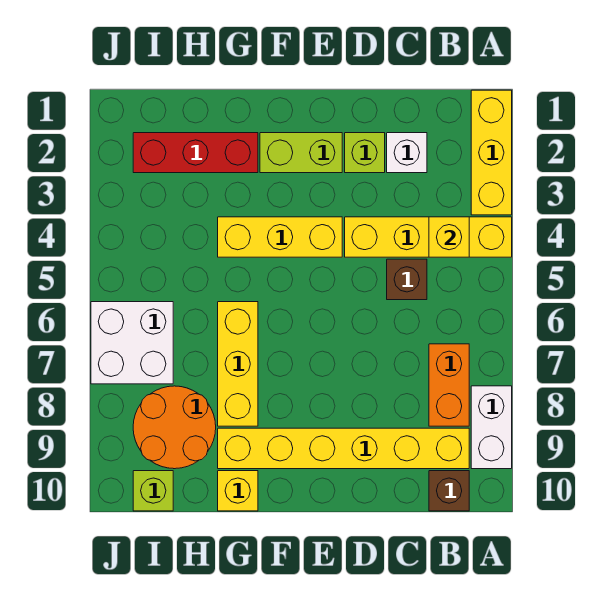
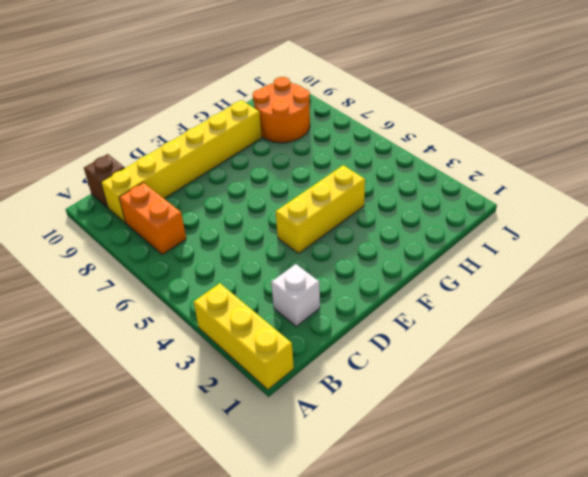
none -> yellow 1x4 brick [345,217,512,257]
none -> white 1x2 brick [471,386,512,469]
none -> brown 1x1 brick [387,259,427,300]

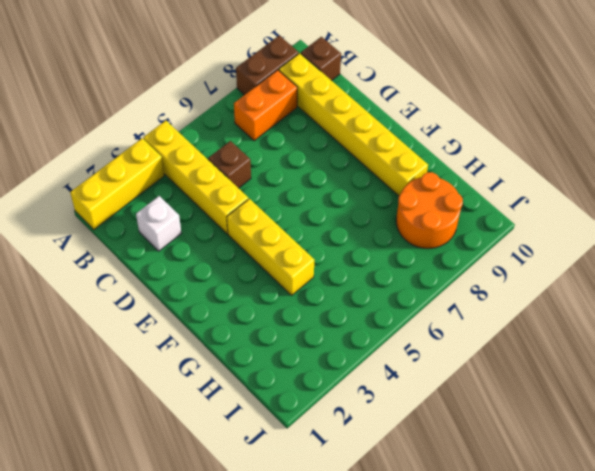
brown 1x2 brick [236,35,299,95] -> white 1x2 brick [471,386,512,469]
none -> lime 1x1 brick [345,133,385,173]
none -> lime 1x2 brick [260,133,342,173]
none -> red 1x3 brick [133,133,258,173]

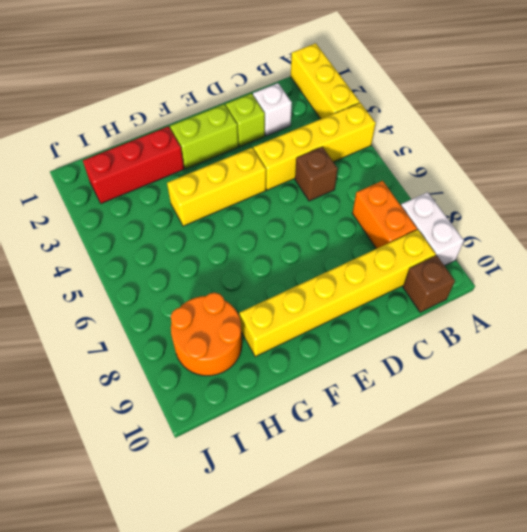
none -> yellow 1x3 brick [218,302,258,426]
none -> yellow 1x1 brick [218,471,258,511]
none -> white 2x2 brick [91,302,173,384]

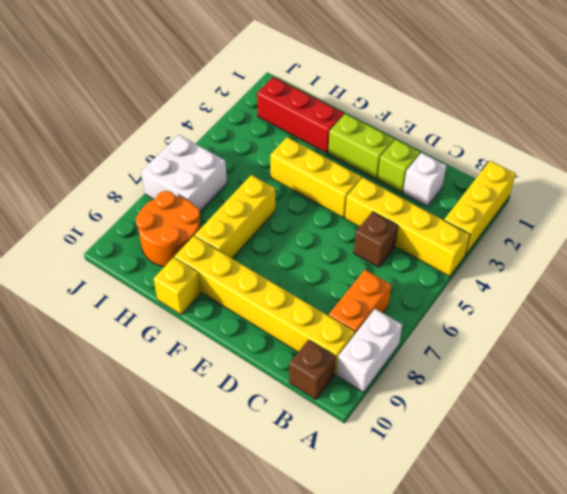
none -> lime 1x1 brick [133,471,173,511]
none -> yellow 1x1 brick [429,217,469,257]

